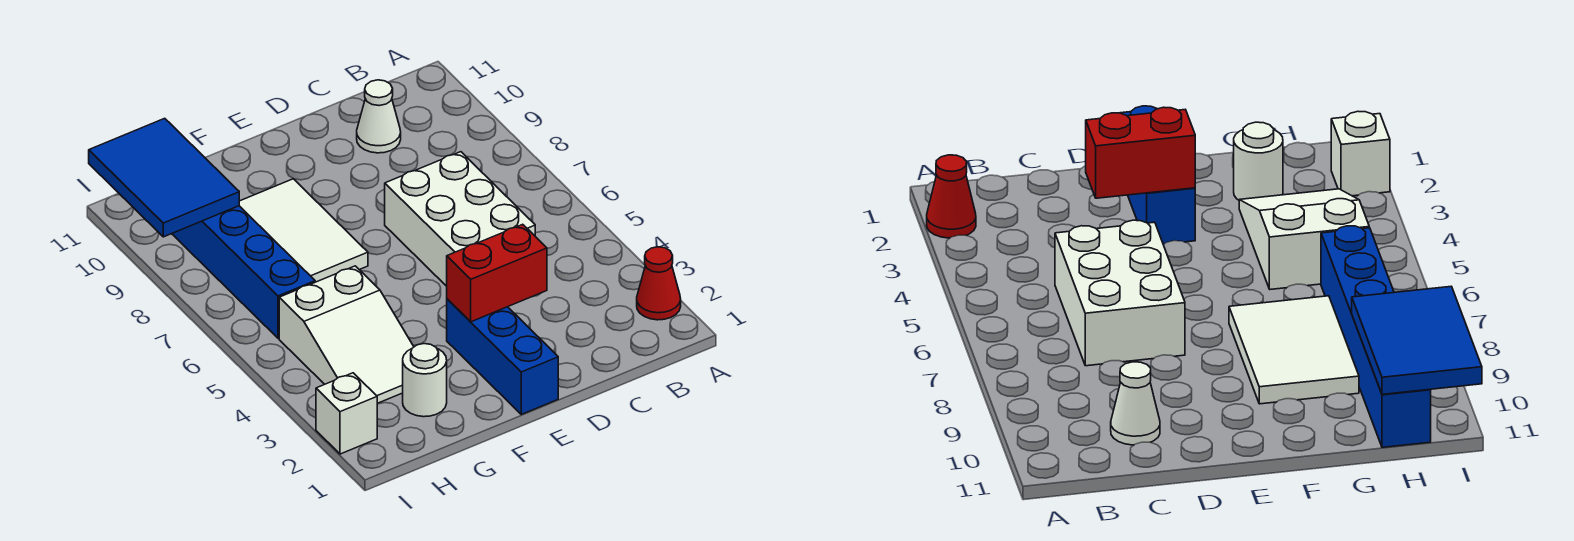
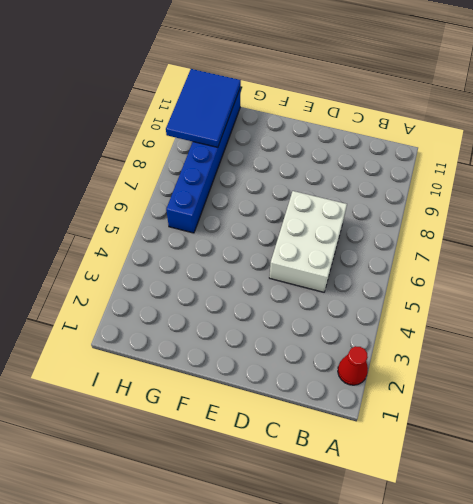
none -> white 1x1 cone [357,80,401,153]
none -> blue 1x3 brick [447,299,558,414]

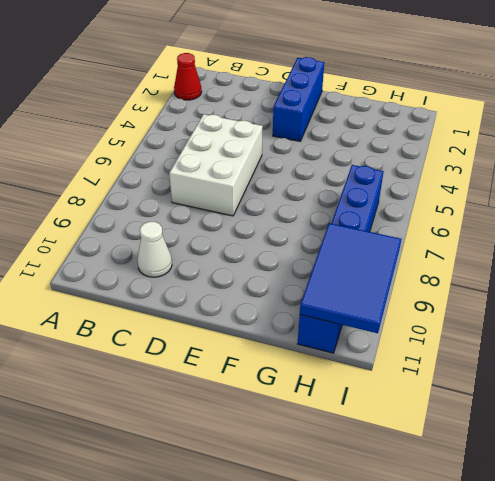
none -> white 2x3 tile [239,179,368,282]
none -> white 1x1 round brick [403,344,447,417]

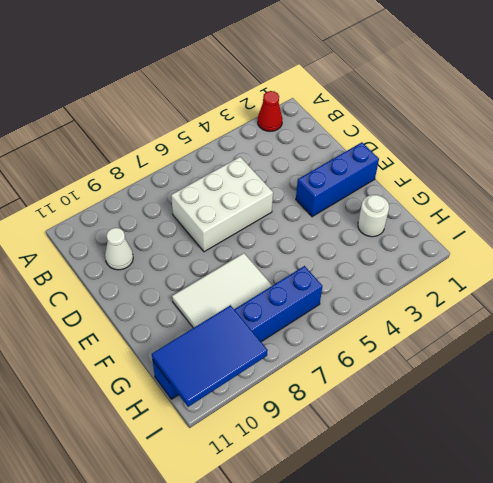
none -> white 2x3 slope [279,266,414,403]
none -> white 1x1 brick [316,373,377,454]

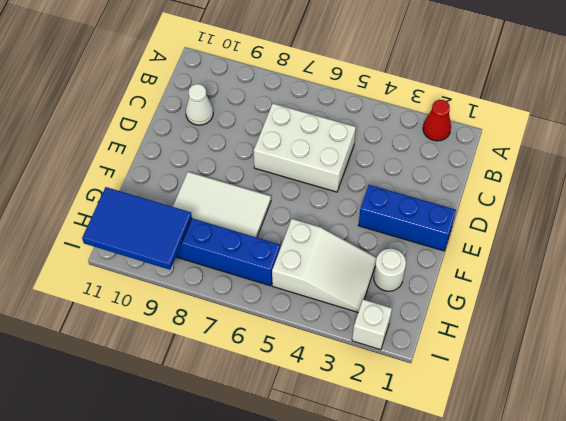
none -> red 1x2 brick [447,224,547,322]

